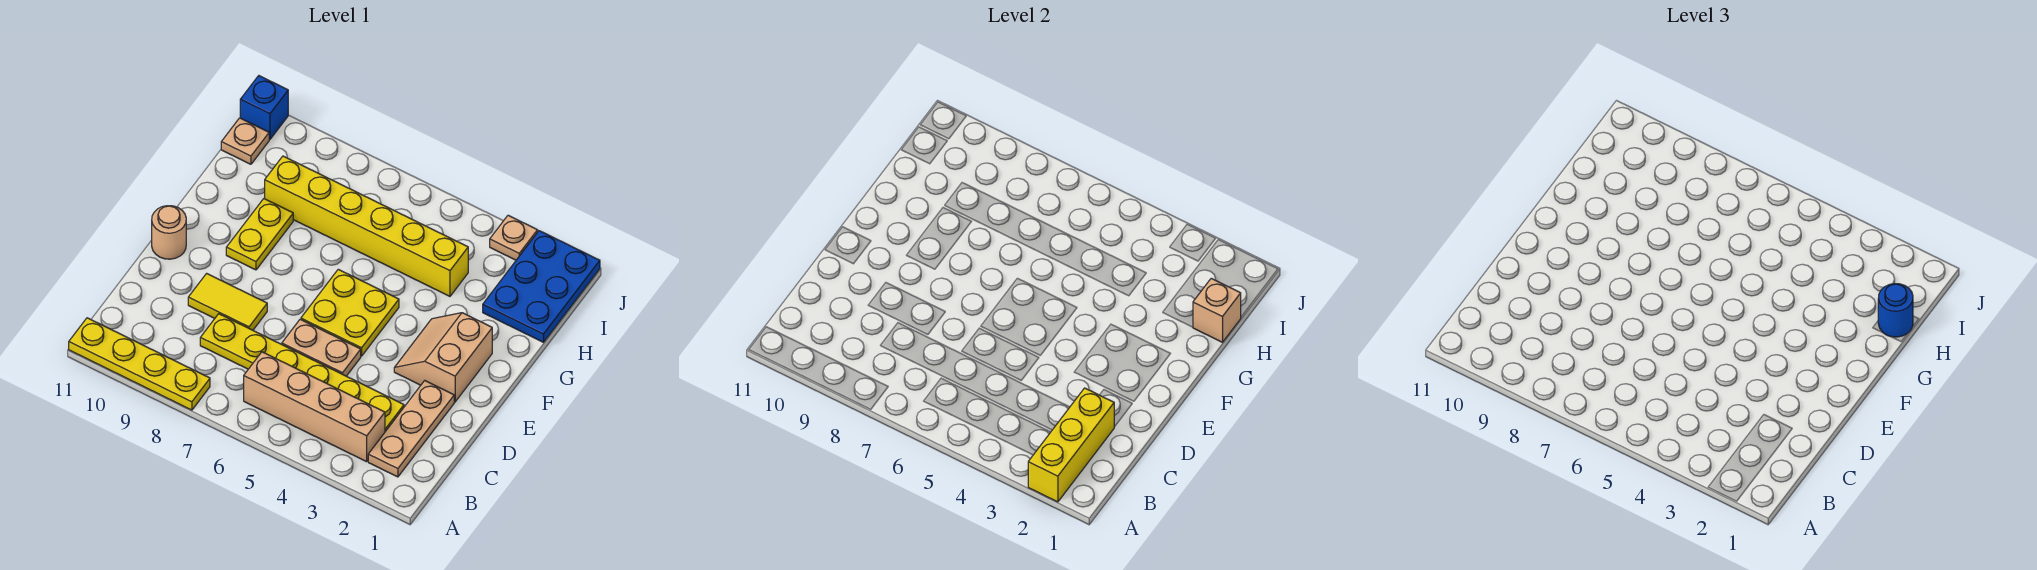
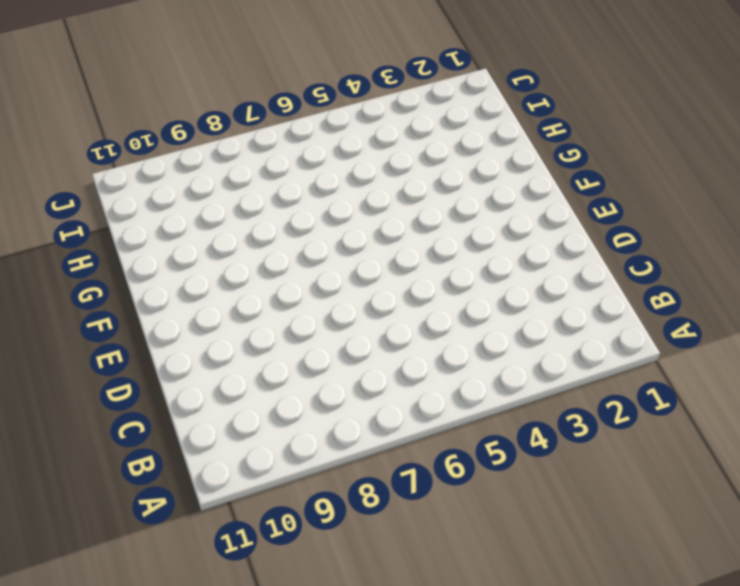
none -> yellow 1x4 plate [69,318,210,410]
none -> tan 1x3 plate [368,381,454,477]
none -> tan 1x4 brick [244,352,385,462]

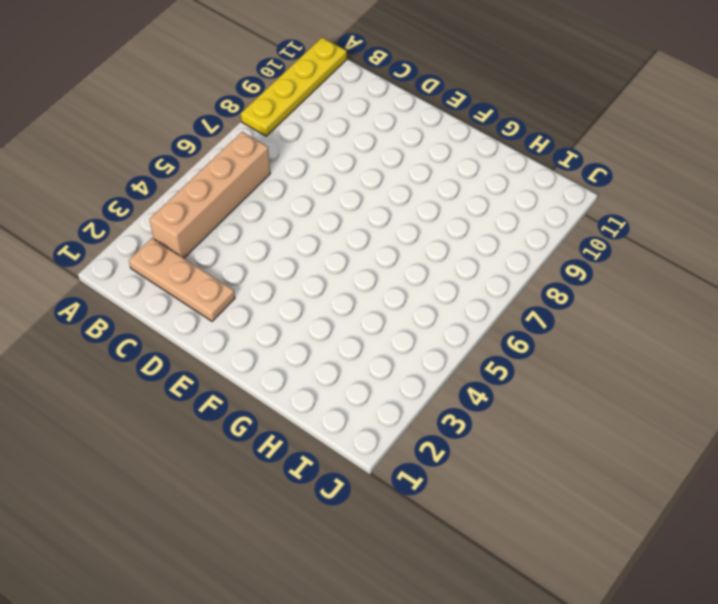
none -> yellow 1x6 plate [200,314,404,432]
none -> tan 1x2 plate [282,319,361,376]
none -> yellow 1x2 tile [188,273,267,330]

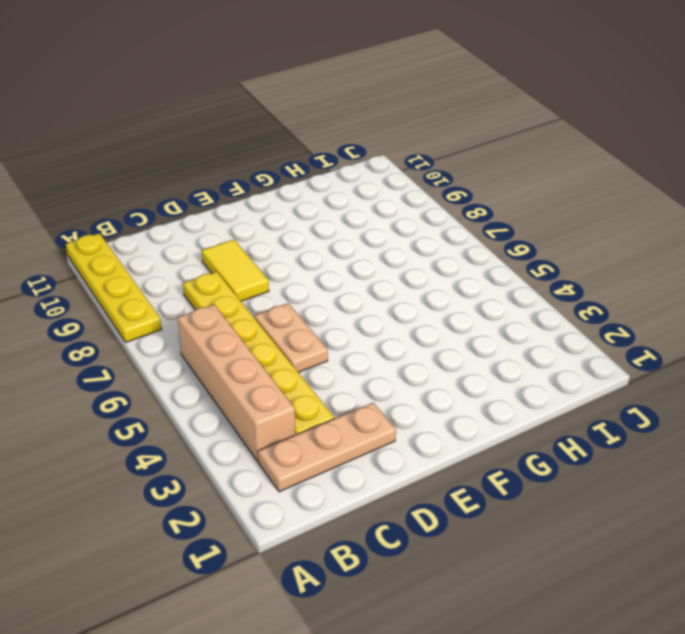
none -> tan 2x2 slope [394,313,492,402]
none -> yellow 2x2 plate [301,269,399,356]
none -> tan 1x1 round brick [152,206,186,259]

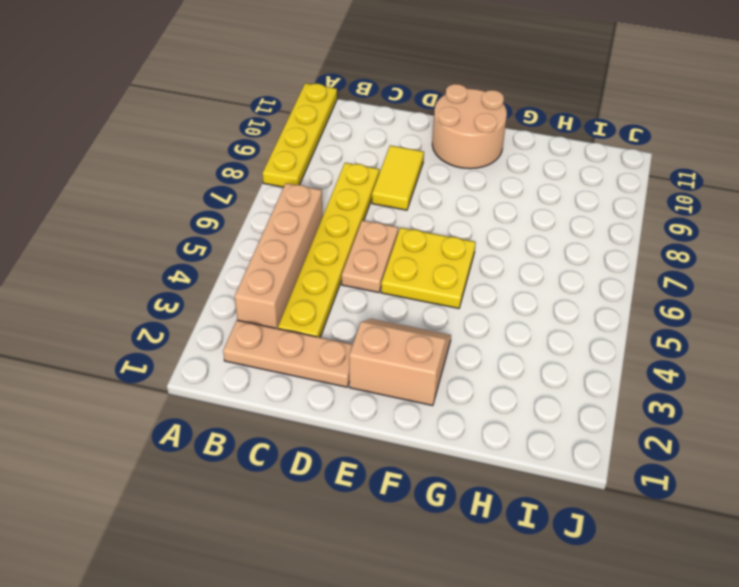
tan 2x2 round brick [432,84,507,169] -> tan 1x1 round brick [152,206,186,259]
none -> yellow 1x2 plate [226,199,293,270]
none -> blue 2x3 plate [483,231,600,342]
none -> yellow 1x6 brick [265,156,468,296]

